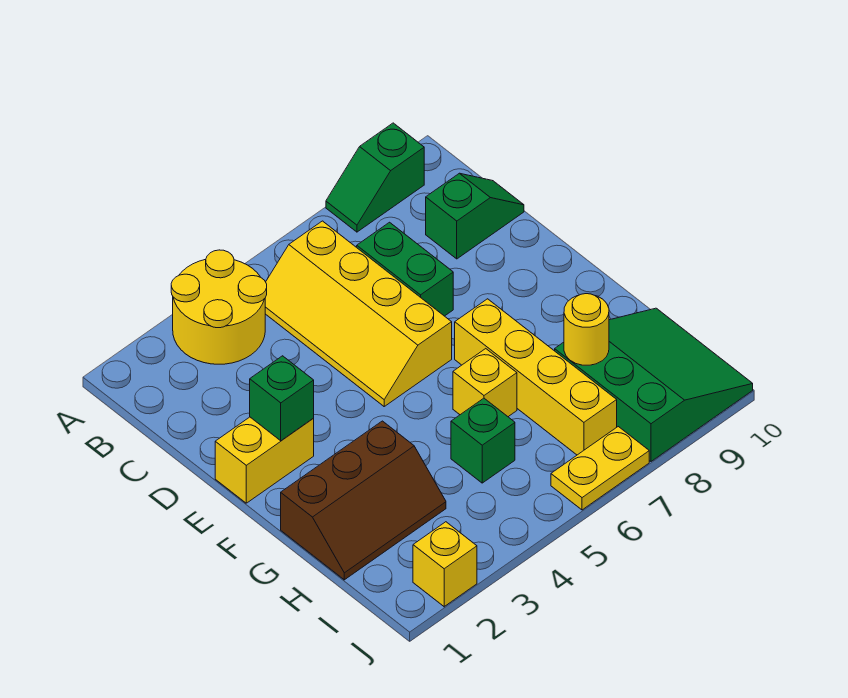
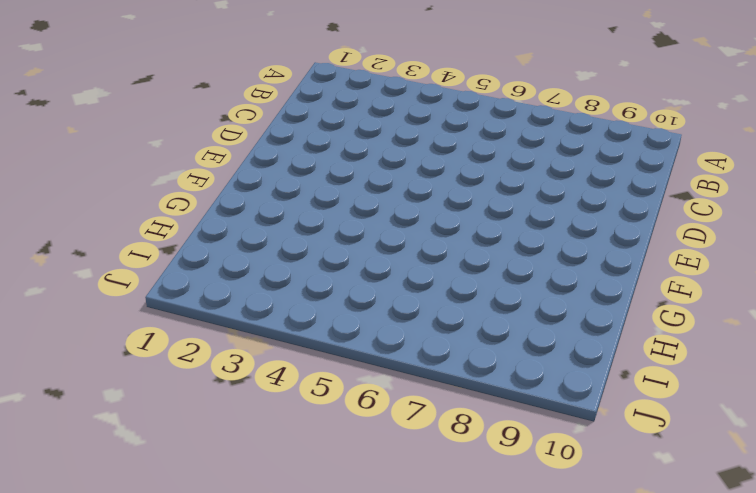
none -> yellow 2x2 round brick [171,250,267,364]
none -> green 1x2 slope [326,123,424,232]
none -> yellow 2x4 slope [265,221,452,406]

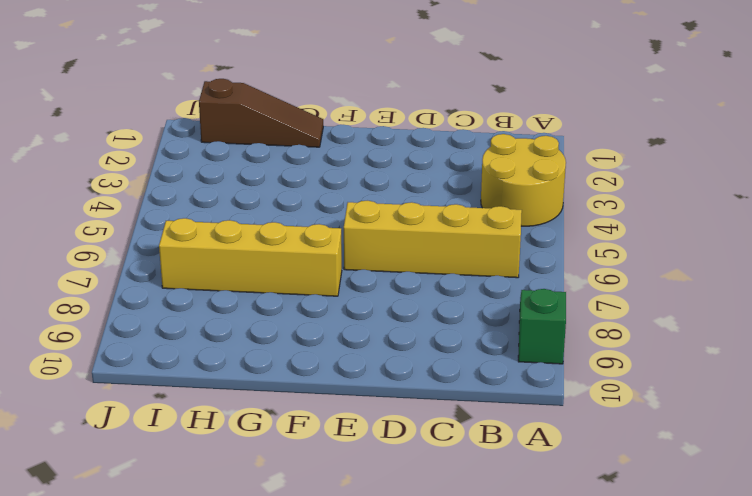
brown 1x3 slope [199,79,323,147] -> brown 2x3 slope [281,421,446,580]
none -> green 1x2 brick [357,222,453,316]
none -> green 1x2 slope [426,173,524,259]
none -> yellow 1x2 brick [215,417,314,503]

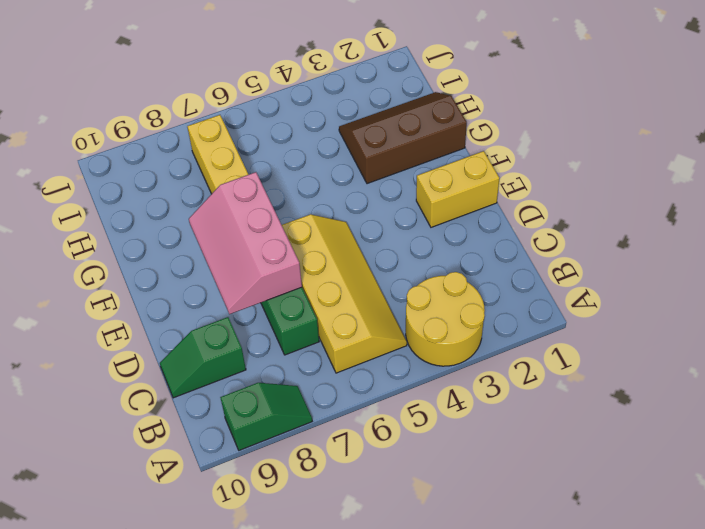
pink 2x3 slope [189,172,302,314] -> none
none -> yellow 1x1 brick [453,349,517,417]
none -> green 1x1 brick [451,398,515,483]
none -> green 3x3 slope [555,308,753,461]

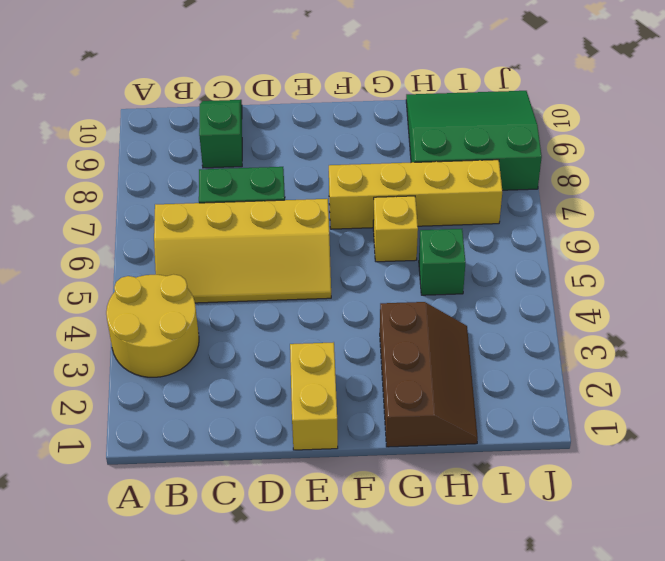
none -> green 1x2 slope [326,123,424,232]
none -> yellow 1x1 brick [413,522,477,607]
none -> yellow 1x2 plate [551,427,649,510]

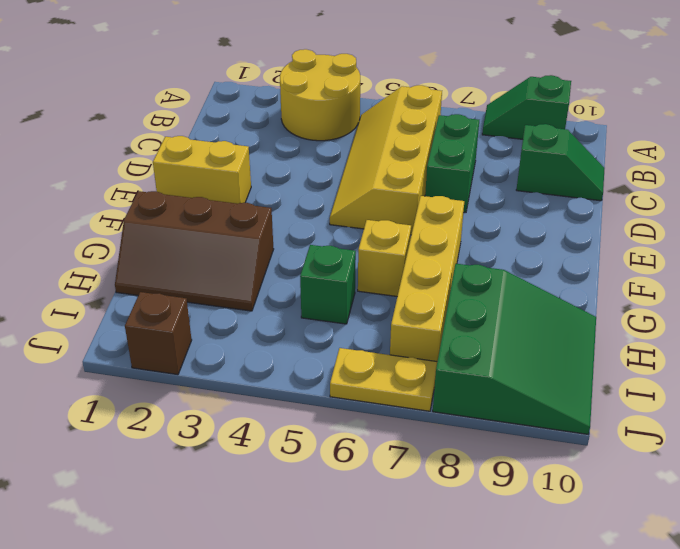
brown 1x1 brick [125,292,192,375] -> yellow 1x1 brick [413,522,477,607]
none -> green 1x1 brick [250,356,314,441]
none -> yellow 1x1 round brick [564,294,609,365]

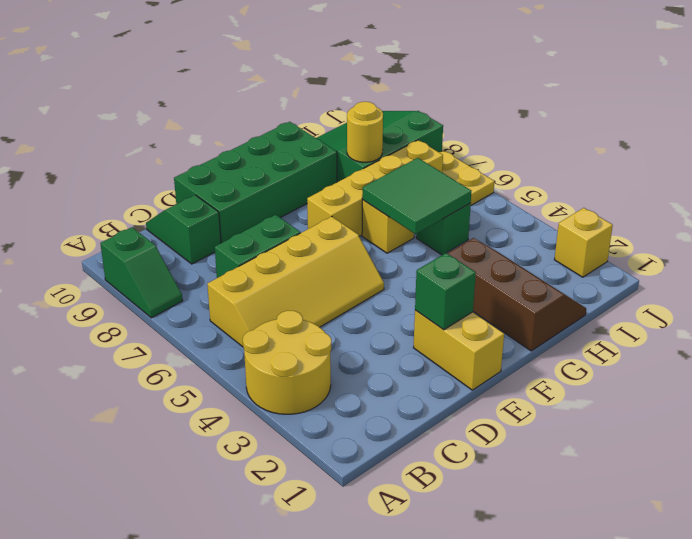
green 2x4 brick [174,122,337,243] -> none
green 2x2 tile [362,158,471,234] -> none

